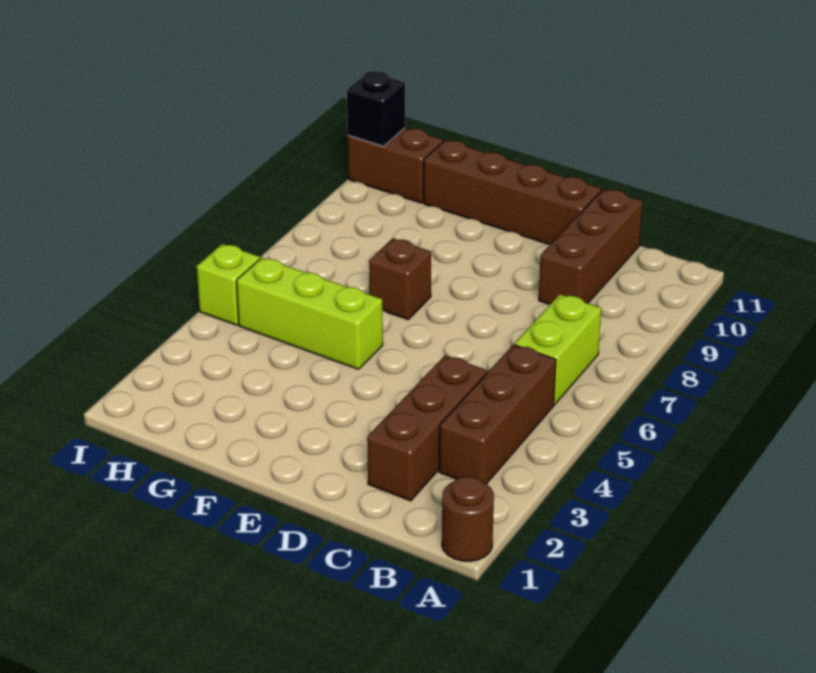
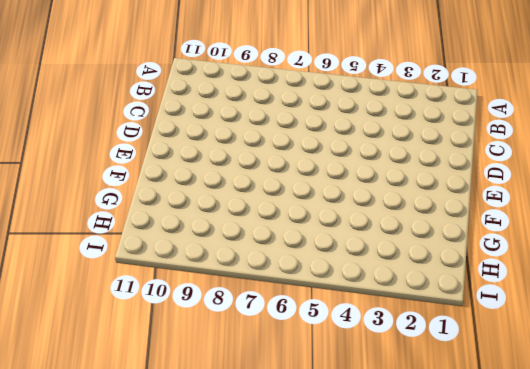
none -> brown 1x1 round brick [442,476,494,561]
none -> brown 1x3 brick [439,345,556,484]

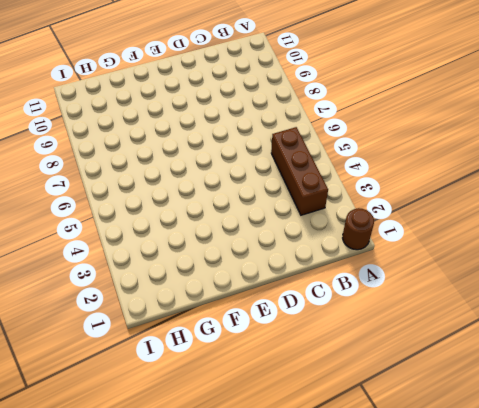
none -> lime 1x2 brick [515,294,601,405]
none -> brown 1x3 brick [367,355,487,501]

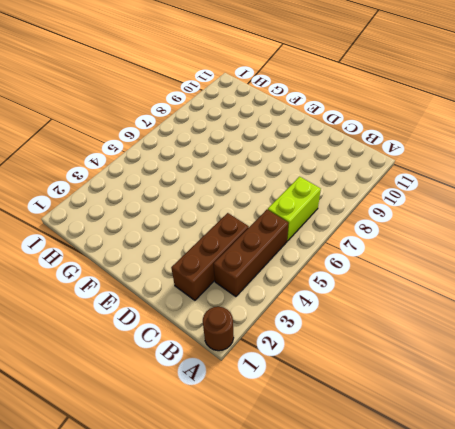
none -> brown 1x3 brick [539,189,643,304]
none -> brown 1x4 brick [424,140,601,245]

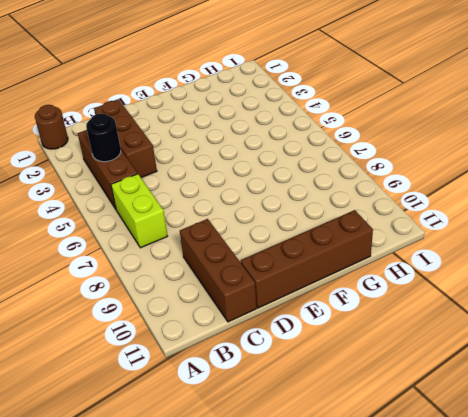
black 1x1 round brick [86,113,121,162] -> none
none -> lime 1x3 brick [236,258,383,369]
none -> brown 1x1 brick [369,239,431,320]

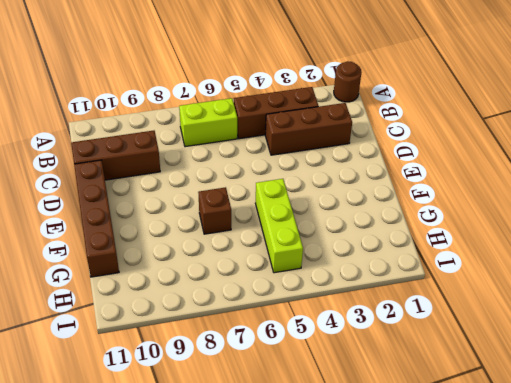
none -> brown 1x2 brick [348,128,443,203]
none -> lime 1x1 brick [197,244,260,325]

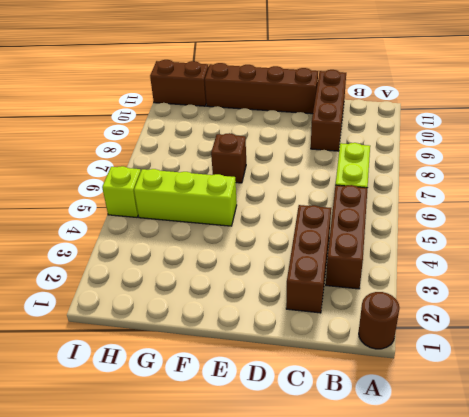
none -> black 1x1 brick [347,71,405,146]

